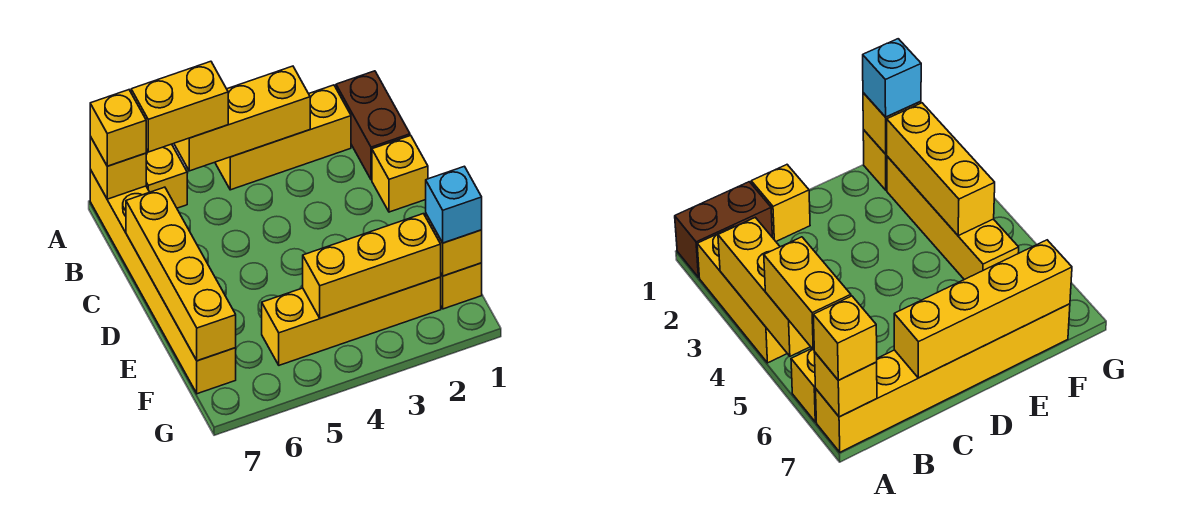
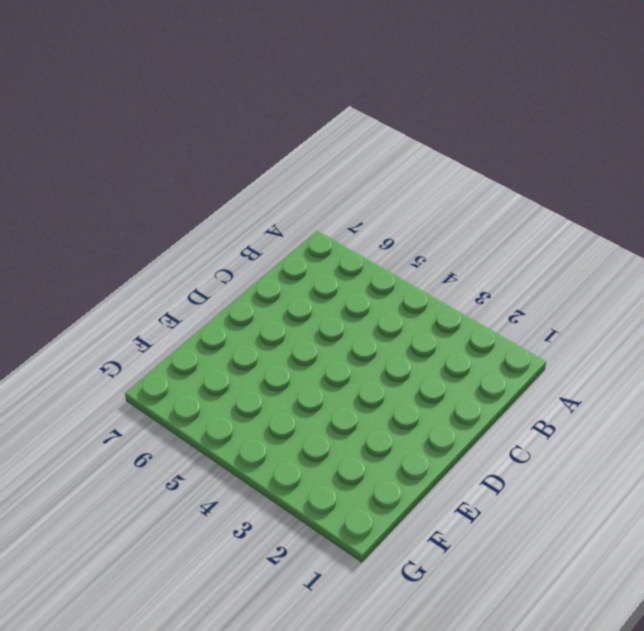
none -> brown 1x2 brick [336,71,410,180]
none -> yellow 1x3 brick [215,85,351,190]
none -> yellow 1x1 brick [146,144,187,208]

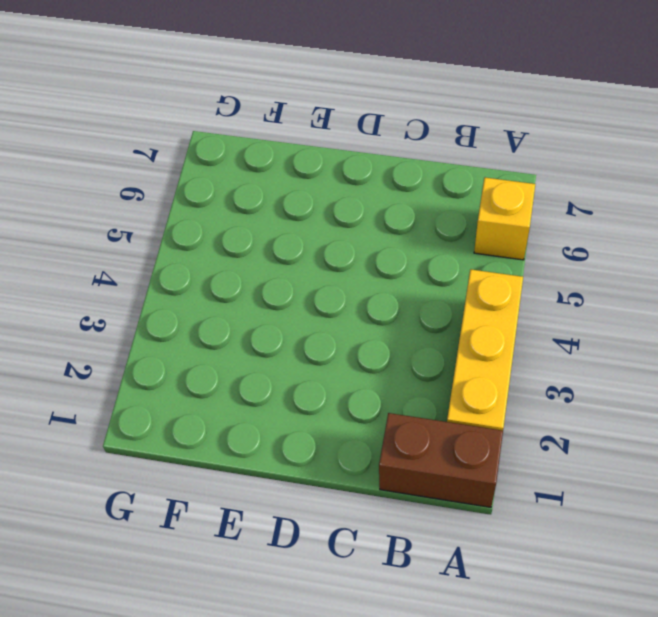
none -> yellow 1x6 brick [90,170,236,394]
none -> yellow 1x1 brick [372,136,428,212]
none -> yellow 1x1 brick [441,263,482,309]

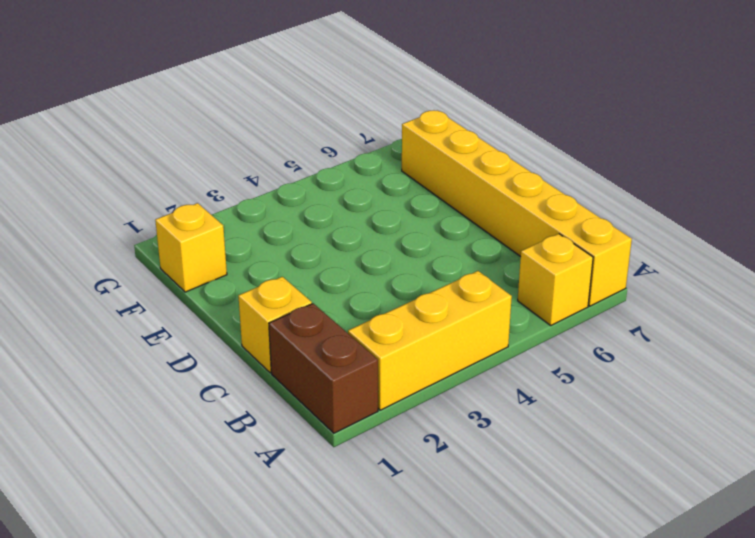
none -> yellow 1x4 brick [262,277,441,365]
none -> yellow 1x3 brick [174,66,310,171]
none -> yellow 1x1 brick [90,137,146,199]

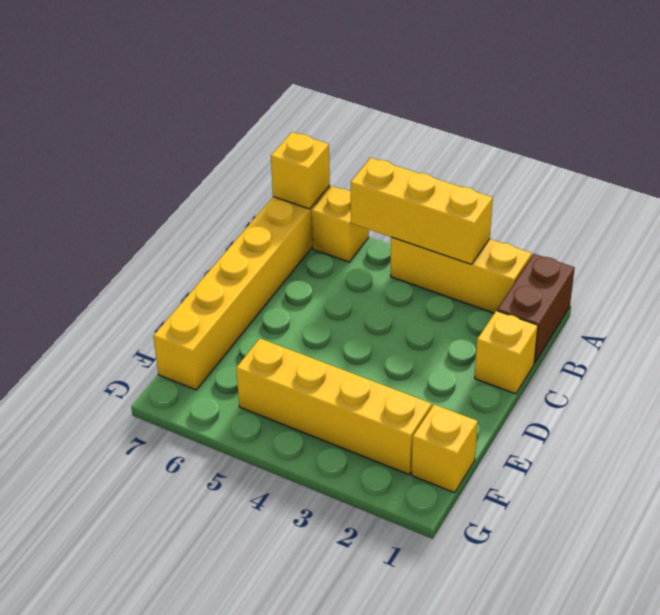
none -> yellow 1x4 brick [126,187,236,361]
none -> yellow 1x1 brick [426,214,482,276]
none -> yellow 1x3 brick [303,214,441,318]

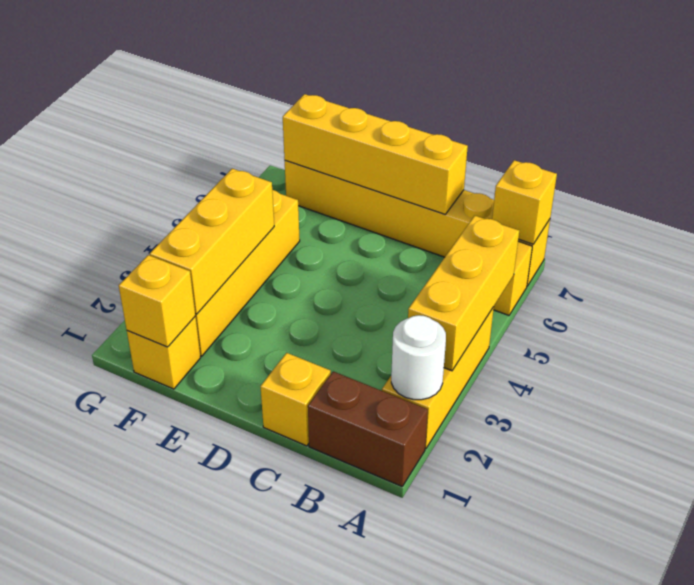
white 1x1 round brick [391,315,446,400] -> none
none -> yellow 1x2 brick [131,61,228,152]
none -> yellow 1x1 brick [90,90,147,166]
none -> cyan 1x1 brick [426,166,482,243]

